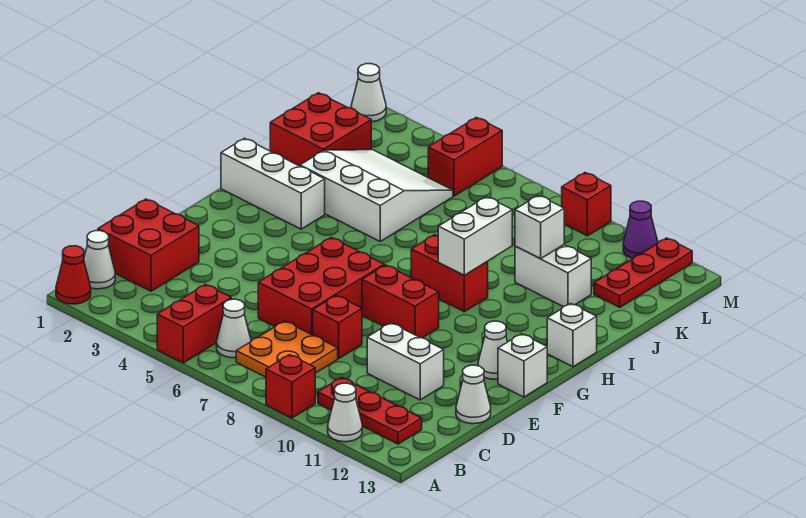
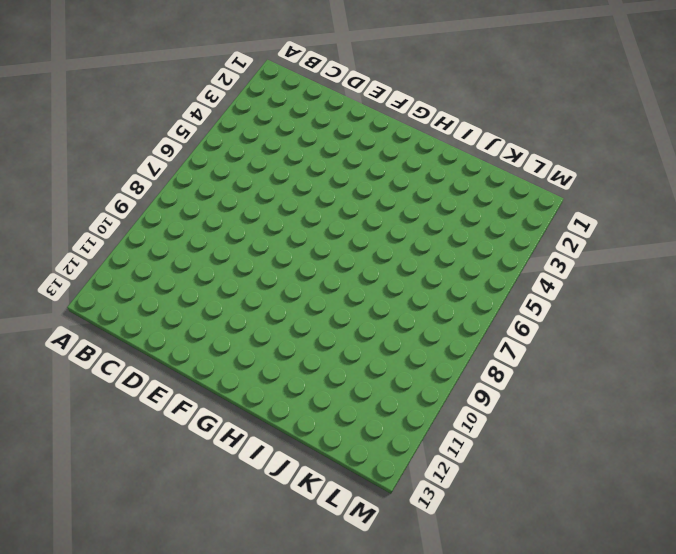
none -> red 1x1 cone [56,246,91,304]
none -> red 1x2 brick [157,284,231,363]
none -> red 1x1 brick [266,355,315,418]

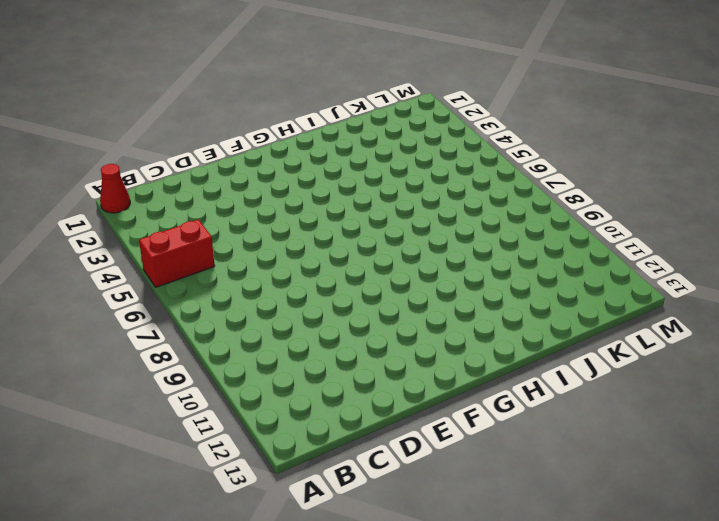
none -> red 1x1 brick [266,355,315,418]
none -> white 1x1 cone [328,383,362,442]
none -> white 1x1 cone [84,231,115,289]

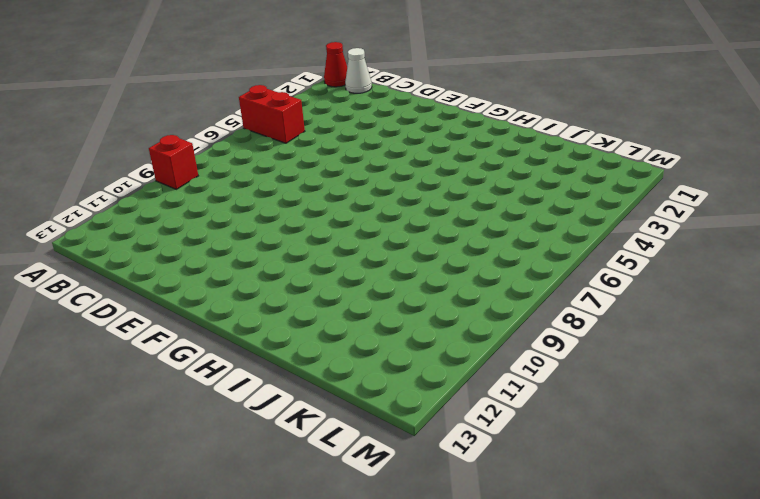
none -> white 1x1 cone [328,383,362,442]
none -> white 1x1 cone [216,299,251,358]
none -> orange 2x2 plate [236,321,338,377]

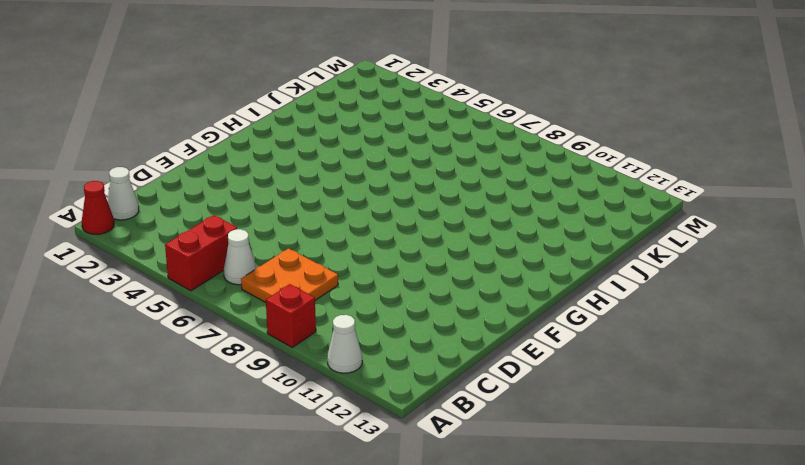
none -> red 1x3 plate [318,378,422,444]
none -> red 2x2 brick [98,199,199,291]
none -> red 2x3 brick [258,238,384,335]

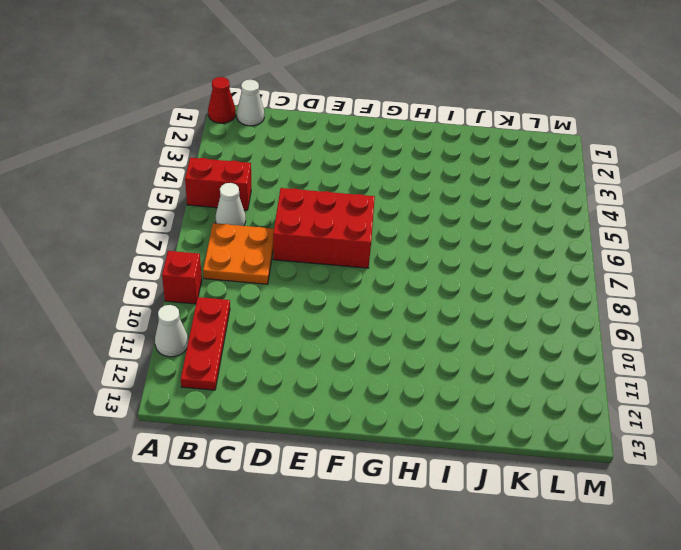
none -> red 2x2 brick [98,199,199,291]
none -> red 1x1 brick [313,295,362,359]
none -> white 1x2 brick [367,323,444,400]

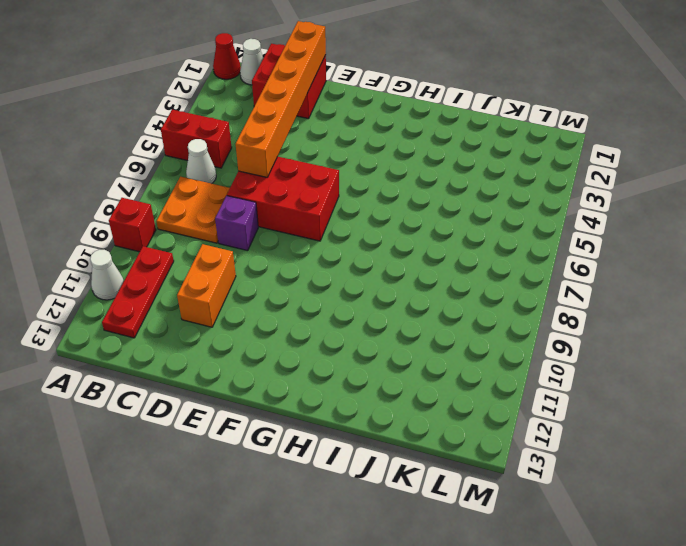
orange 1x6 brick [236,21,326,177] -> none
purple 1x1 brick [215,195,258,251] -> red 1x1 brick [313,295,362,359]
orange 1x2 brick [177,244,236,327] -> white 1x2 brick [367,323,444,400]
none -> white 1x1 cone [456,365,491,424]
none -> red 1x2 brick [362,265,439,338]
none -> white 1x1 cone [478,321,507,379]

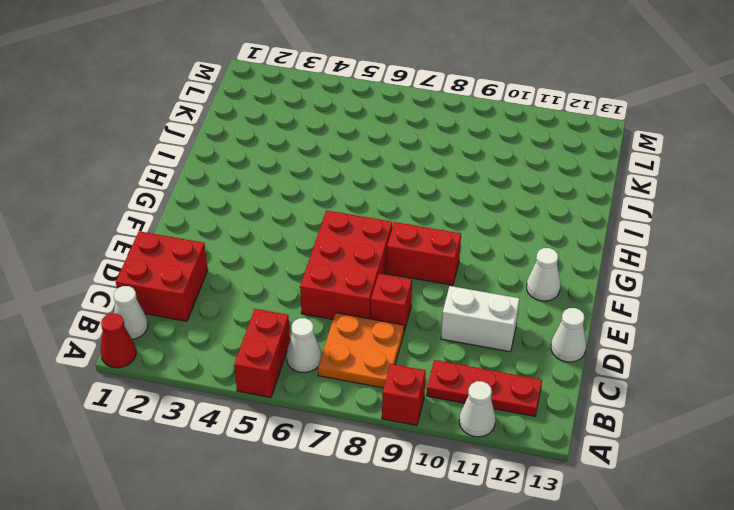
none -> white 1x1 brick [498,334,547,397]
none -> white 1x3 brick [221,138,325,229]
none -> red 1x2 brick [411,235,488,312]

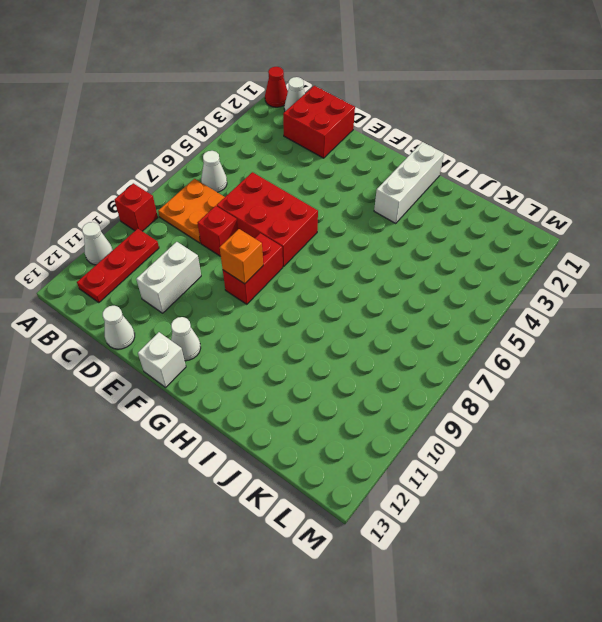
orange 1x1 brick [220,229,263,284] -> none
none -> red 1x2 brick [157,284,231,363]
none -> red 1x2 brick [411,235,488,312]
none -> white 1x1 brick [547,303,597,367]

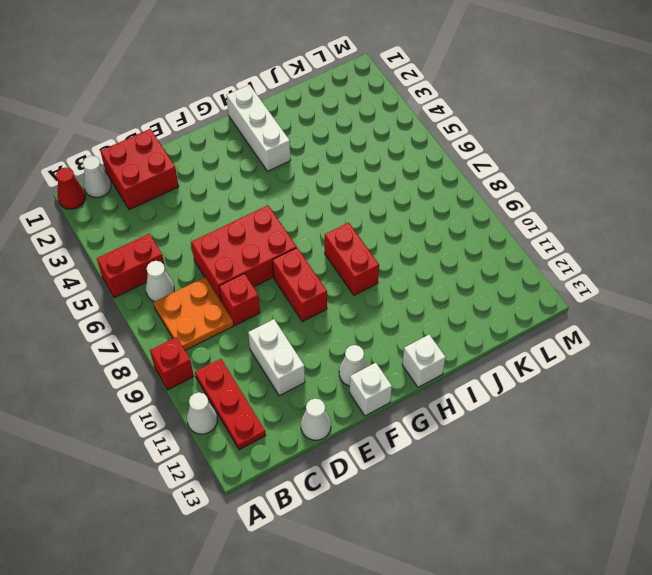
none -> white 3x3 slope [300,150,453,241]
none -> red 2x2 brick [270,93,371,166]
none -> white 1x2 brick [515,245,591,307]

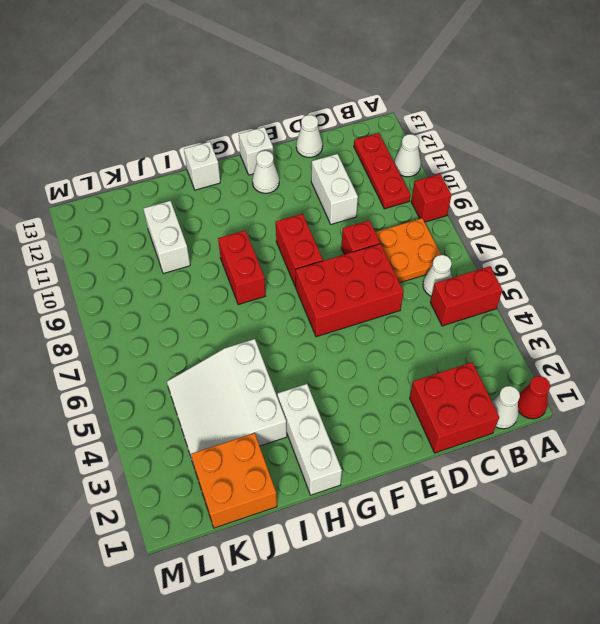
orange 2x2 brick [191,433,277,528] -> red 2x2 brick [270,93,371,166]
none -> red 1x3 plate [594,238,692,307]
none -> red 1x2 brick [428,117,502,196]
none -> white 1x1 cone [351,64,386,122]

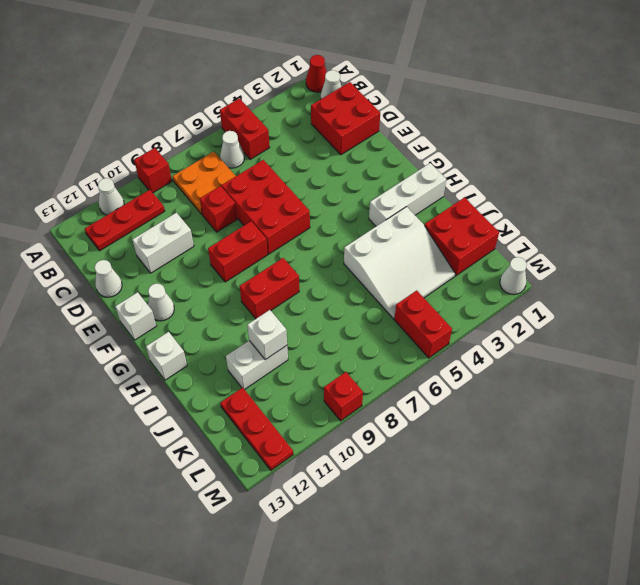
none -> purple 1x1 cone [623,201,658,258]
none -> white 1x2 brick [438,197,512,275]

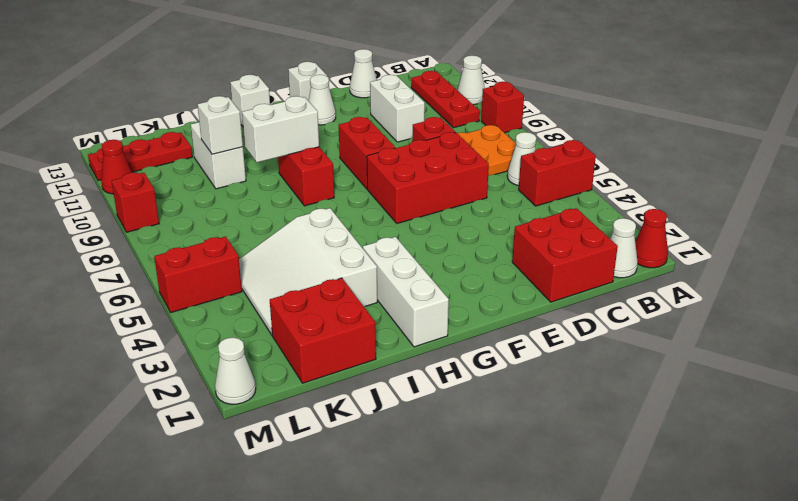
red 1x1 cone [101,140,132,194] -> purple 1x1 cone [623,201,658,258]

